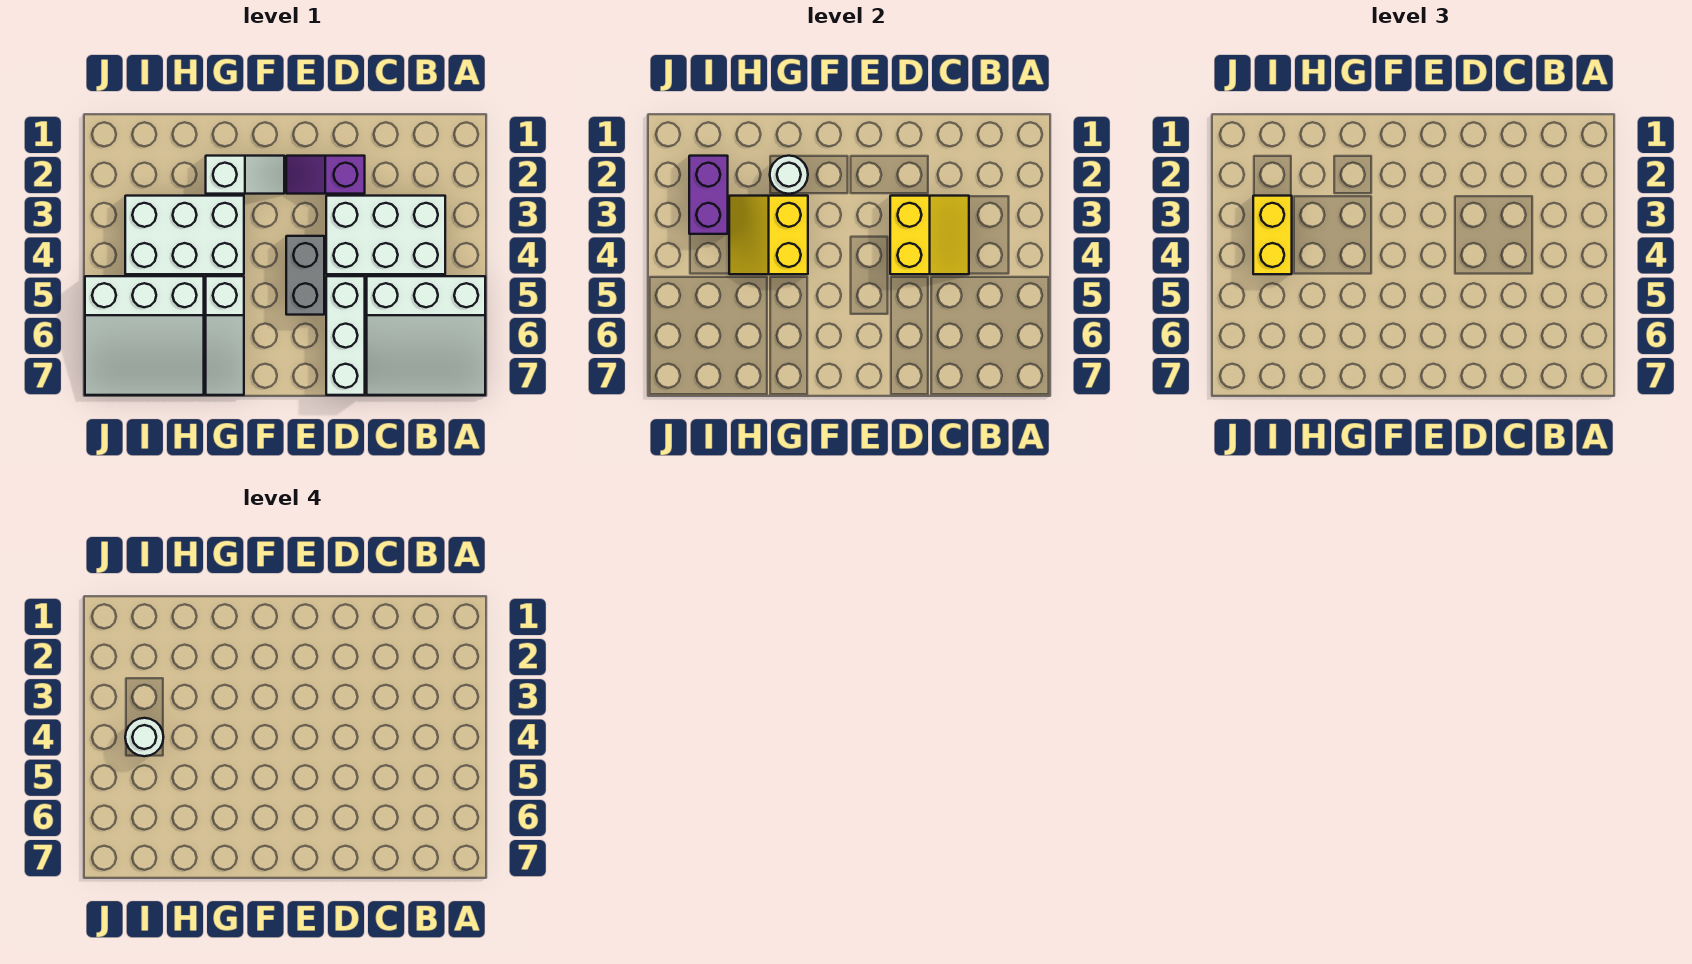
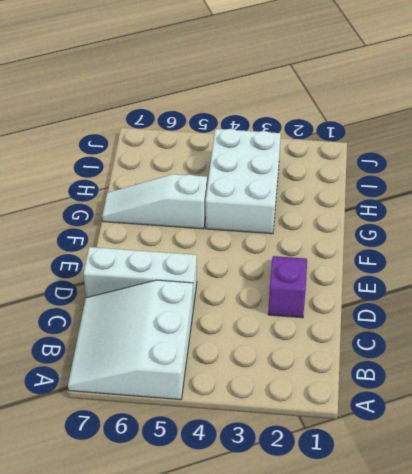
none -> white 2x3 brick [326,196,445,274]
none -> grey 1x2 brick [286,236,324,315]
none -> white 1x2 slope [206,156,284,194]

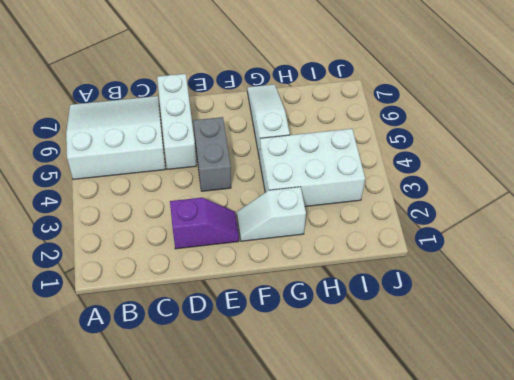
none -> white 2x3 brick [326,196,445,274]
none -> white 3x3 slope [85,276,204,395]
none -> yellow 2x2 slope [890,196,969,274]

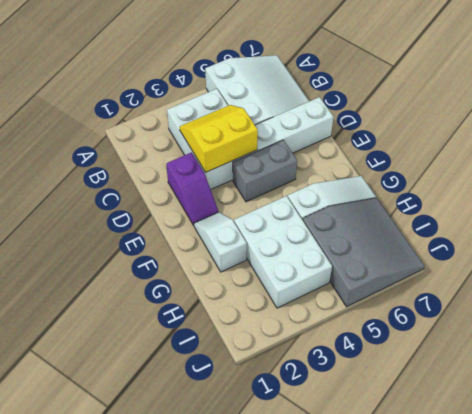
grey 3x3 slope [303,198,424,307] -> white 3x3 slope [85,276,204,395]
none -> white 1x1 round brick [770,156,808,194]
none -> yellow 2x2 slope [729,196,808,274]
none -> purple 1x2 brick [689,156,728,234]

